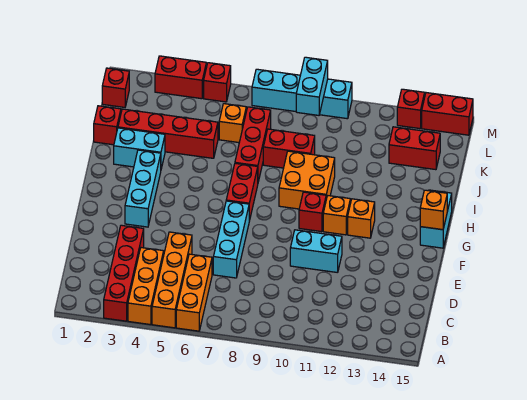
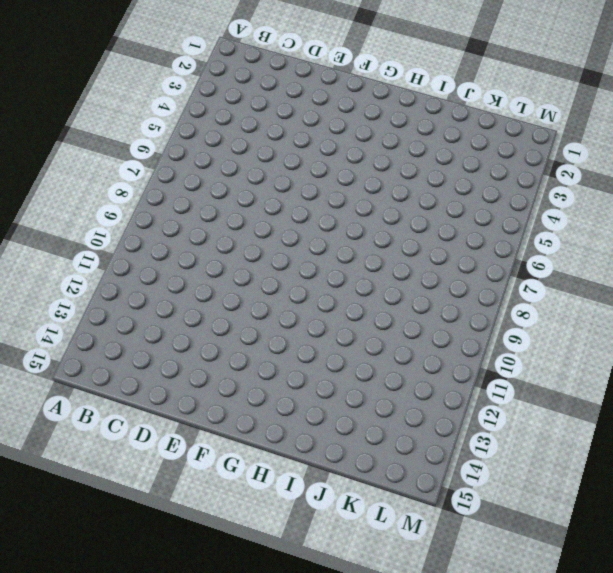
none -> red 1x4 brick [104,225,144,321]
none -> orange 1x3 brick [128,248,164,325]
none -> orange 1x4 brick [152,232,192,328]

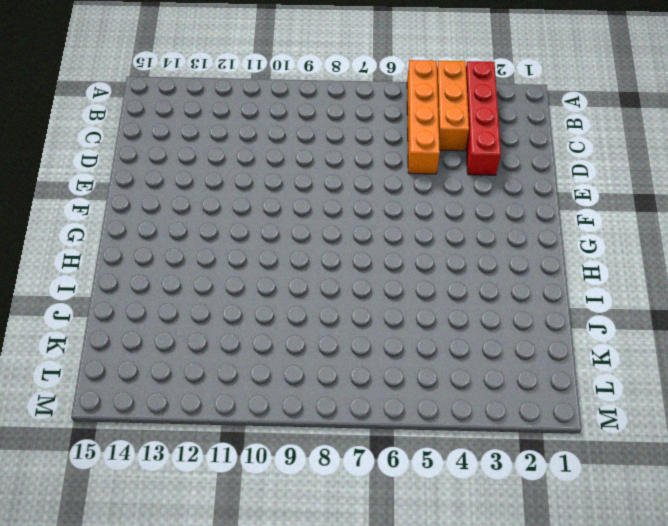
none -> orange 1x3 brick [176,254,212,331]
none -> cyan 1x3 brick [213,201,249,278]
none -> cyan 1x2 brick [290,230,342,273]

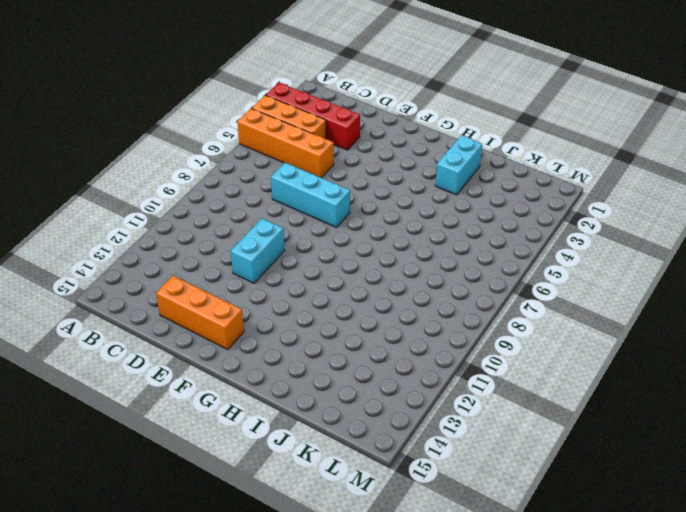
orange 1x3 brick [156,276,244,350] -> orange 1x3 brick moved to [176,254,212,331]
none -> cyan 1x3 brick [125,150,161,227]
none -> red 1x2 brick [226,163,258,221]
none -> red 1x1 brick [299,192,326,232]

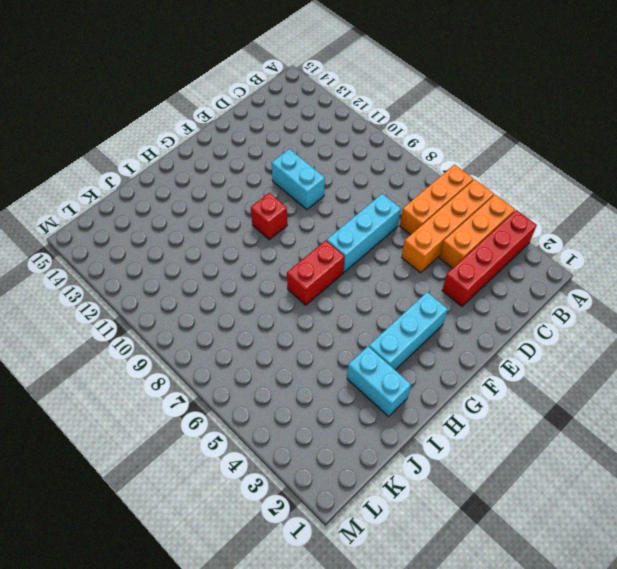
none -> orange 1x1 brick [323,196,350,235]
none -> orange 1x1 brick [348,199,375,238]
none -> cyan 1x2 brick [420,190,452,248]

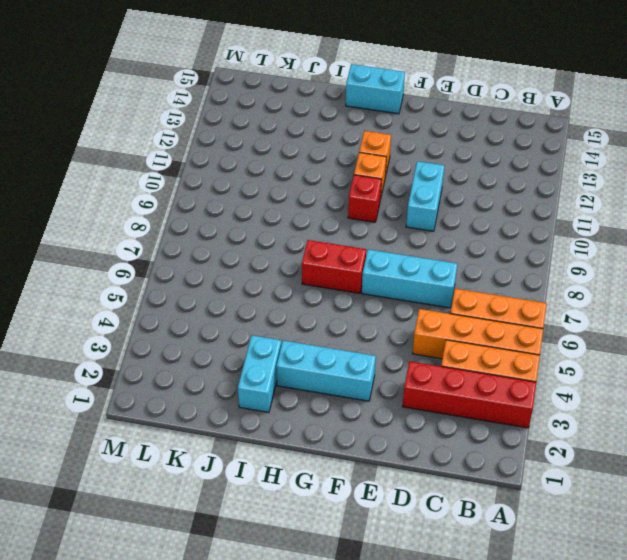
none -> orange 2x2 brick [279,151,335,209]
none -> red 1x3 brick [235,107,271,182]
none -> red 1x1 brick [94,106,121,145]

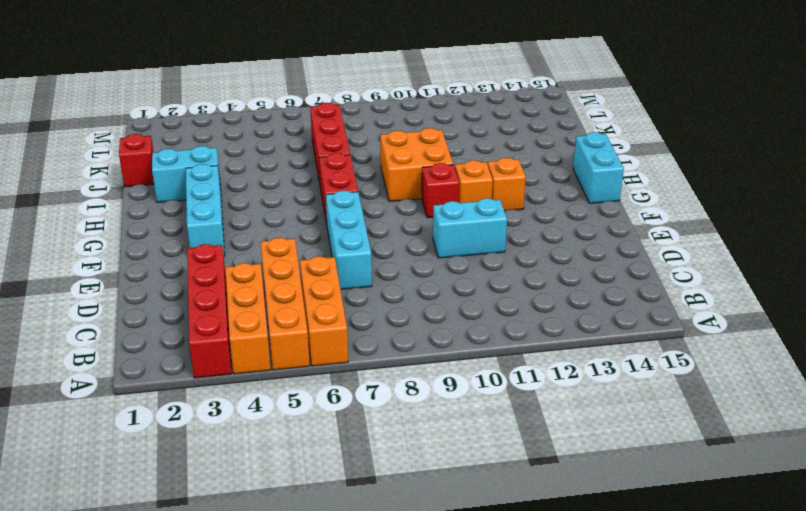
none -> red 1x4 brick [118,109,218,158]
none -> red 1x2 brick [263,129,315,168]
none -> orange 1x1 brick [219,104,246,143]

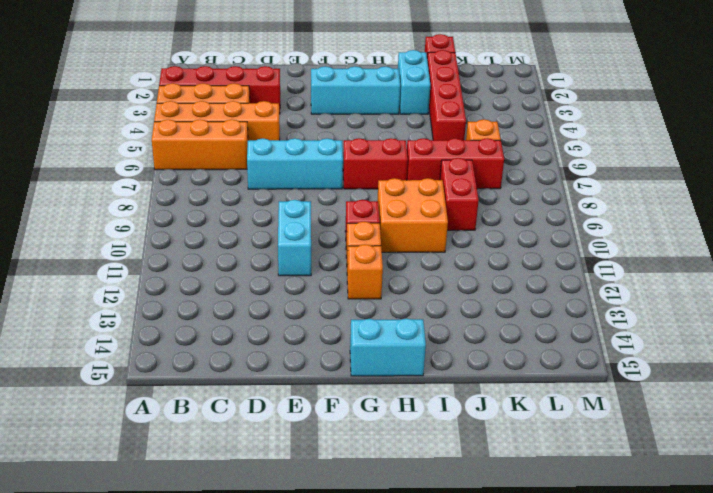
none -> red 1x2 brick [389,127,440,170]
none -> red 1x1 brick [102,68,129,107]
none -> red 1x2 brick [155,56,206,99]

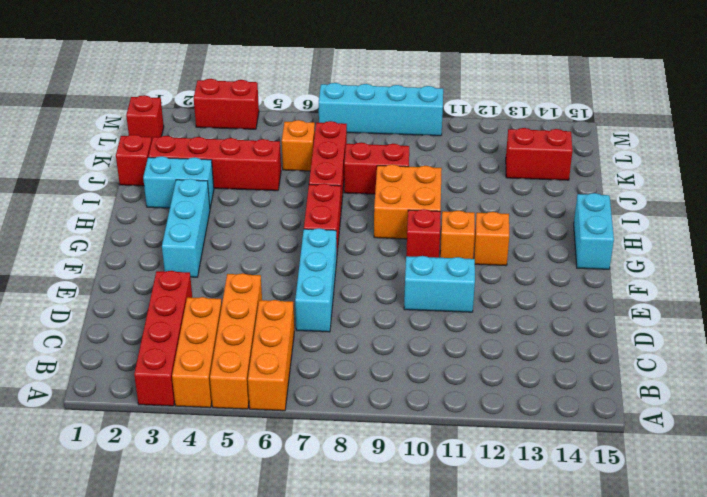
none -> red 1x1 brick [204,63,231,102]
none -> red 1x1 brick [397,89,425,129]
none -> red 1x2 brick [422,93,473,135]

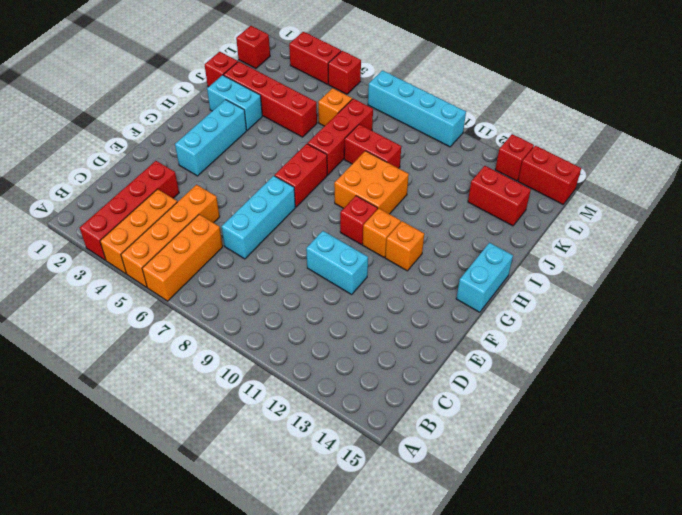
none -> orange 1x1 brick [420,190,447,230]
none -> cyan 1x2 brick [296,57,328,115]

